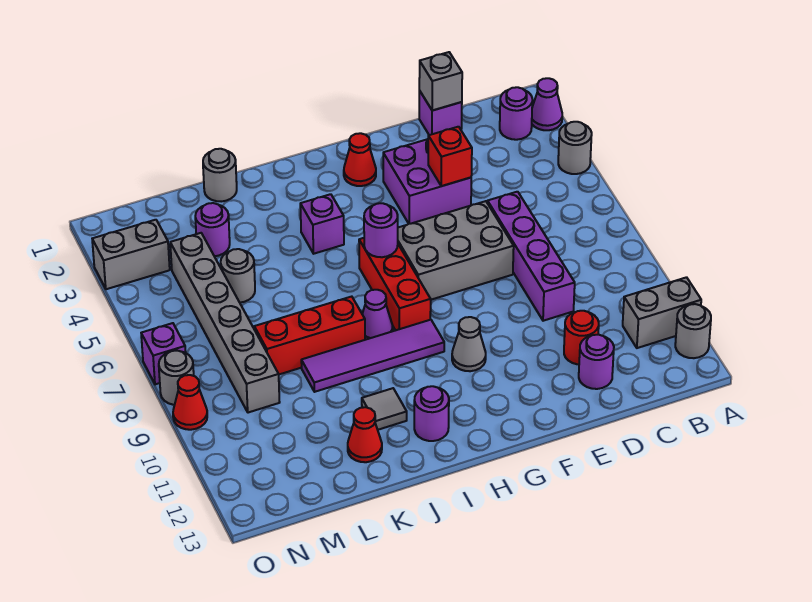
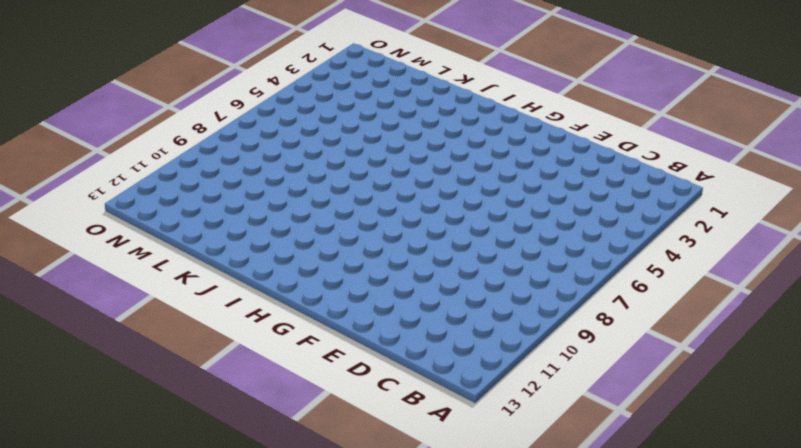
none -> purple 1x1 cone [532,78,562,130]
none -> grey 1x1 round brick [558,122,592,174]
none -> grey 1x2 brick [623,277,701,348]
none -> grey 1x1 round brick [675,304,711,358]

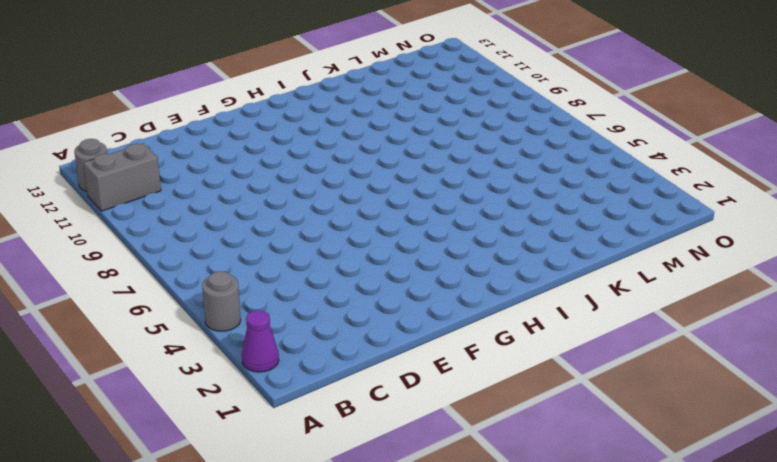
none -> purple 1x1 round brick [500,87,532,140]
none -> purple 1x1 brick [419,91,462,135]
none -> purple 1x4 brick [488,192,575,321]
none -> red 1x1 round brick [564,311,599,365]

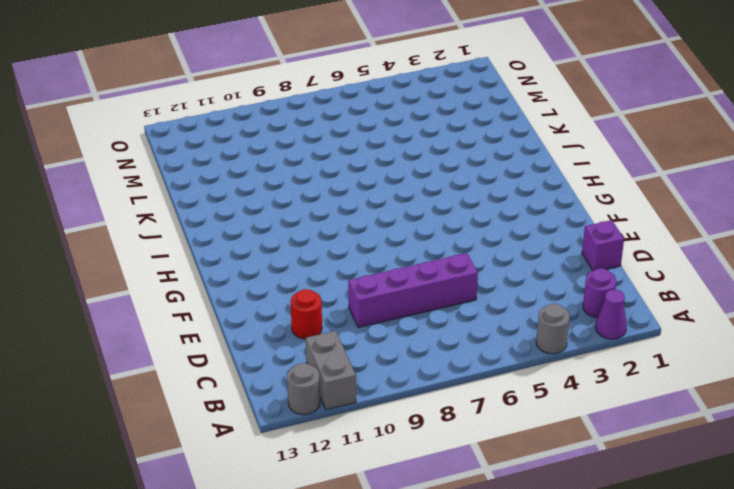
none -> purple 1x1 round brick [579,335,614,389]
none -> purple 2x2 brick [383,139,471,224]
none -> grey 2x3 brick [398,201,514,300]
none -> red 1x1 cone [344,133,376,186]

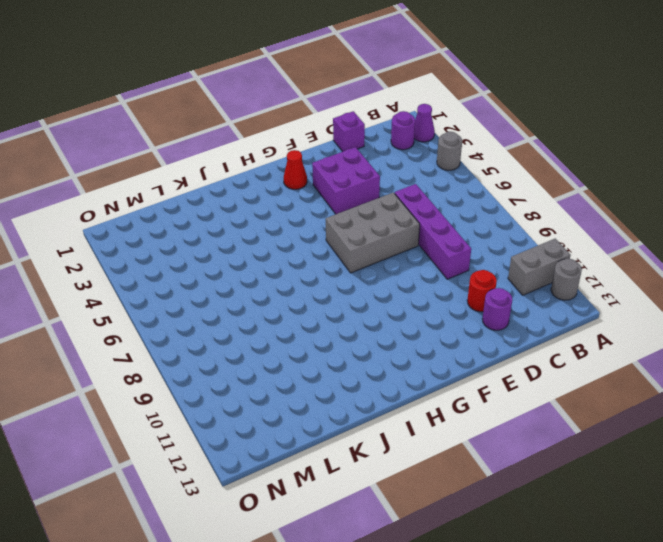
none -> grey 1x1 cone [452,317,486,371]
none -> red 1x3 brick [359,238,431,330]
none -> purple 1x4 tile [301,320,444,392]
none -> purple 1x1 brick [300,194,344,254]

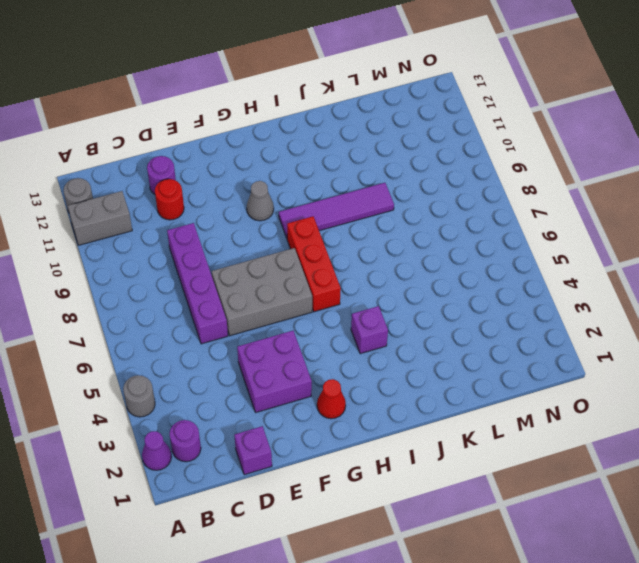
none -> purple 1x1 cone [362,290,393,340]
none -> purple 1x1 round brick [414,386,449,441]
none -> red 1x3 brick [254,297,365,374]
none -> grey 1x1 tile [362,388,407,430]

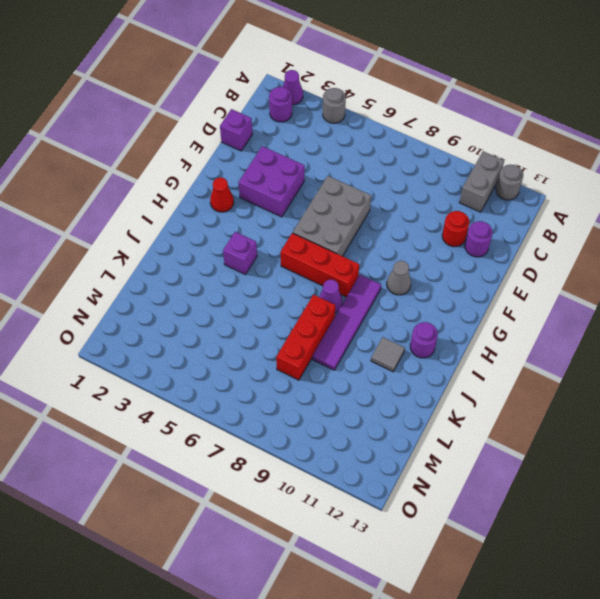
none -> purple 1x4 brick [488,192,575,321]
none -> grey 1x1 round brick [203,149,237,202]
none -> red 1x1 cone [348,407,382,462]
none -> purple 1x1 round brick [195,203,230,256]

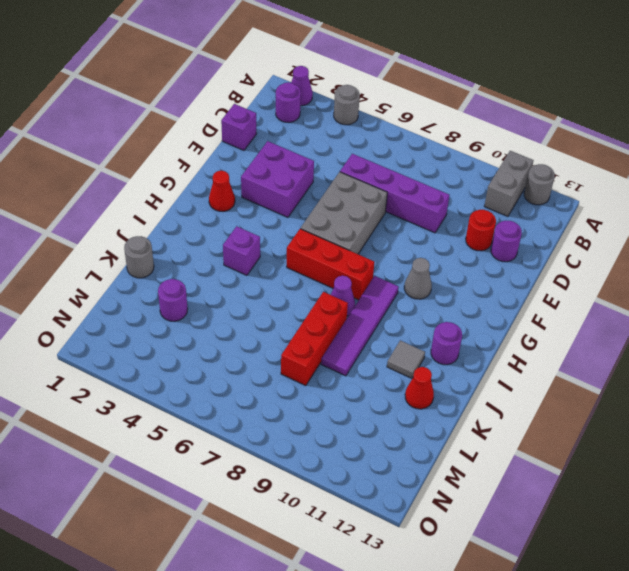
none -> grey 1x1 round brick [221,249,255,303]
none -> grey 1x6 brick [170,233,280,413]
none -> grey 1x2 brick [92,220,170,289]
none -> purple 1x1 brick [141,323,186,384]

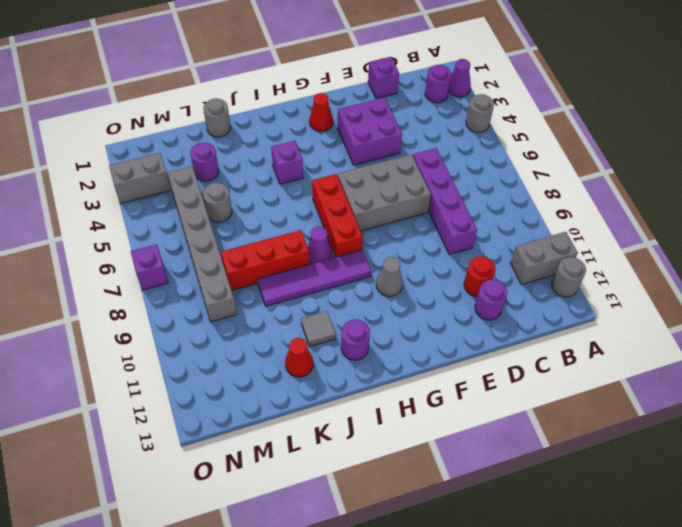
none -> grey 1x1 round brick [159,351,194,405]
none -> red 1x1 cone [173,375,207,430]
none -> grey 1x1 brick [419,52,462,111]
none -> red 1x1 brick [428,127,472,186]

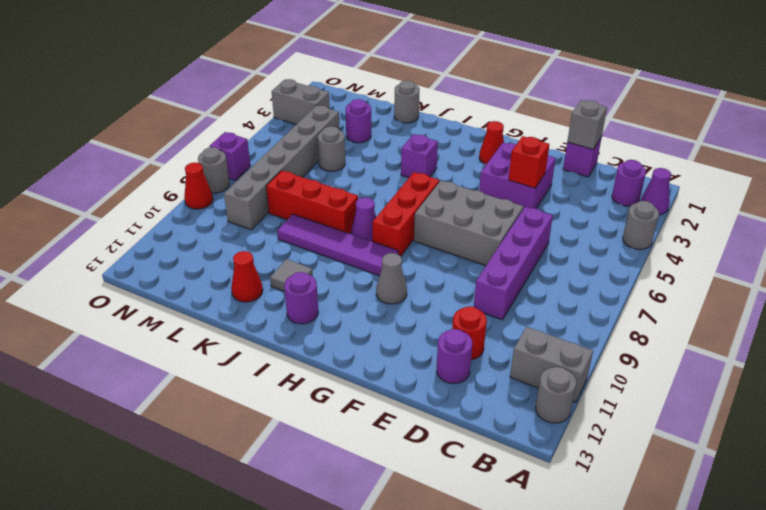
none -> purple 1x1 round brick [364,203,398,257]

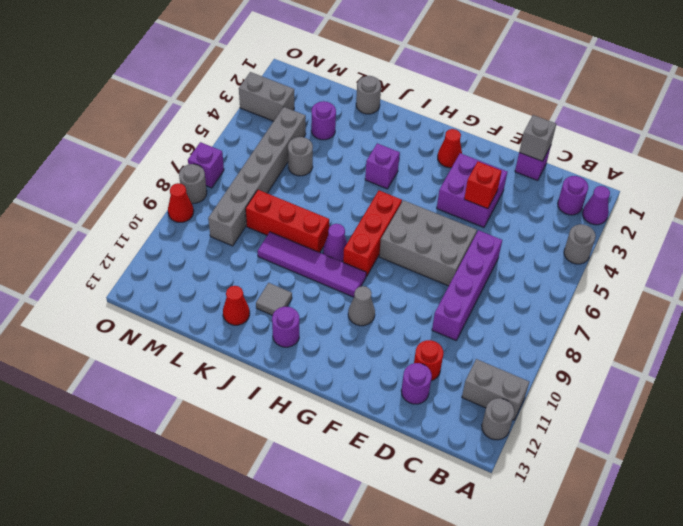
none -> purple 1x1 round brick [364,203,398,257]

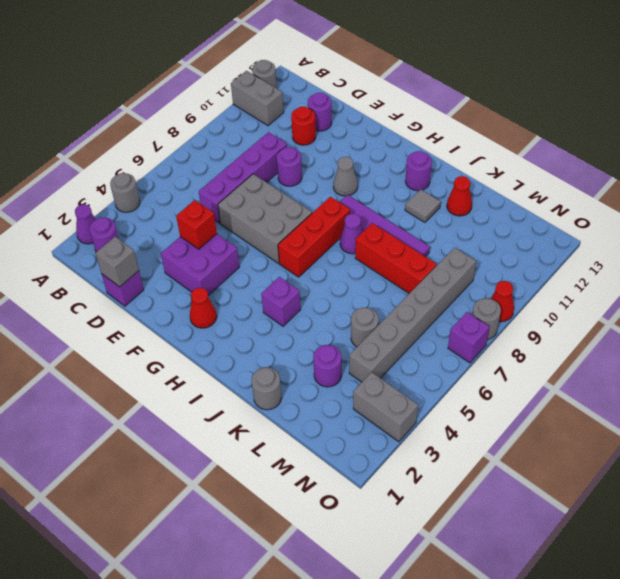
purple 1x1 round brick [277,147,302,186] -> purple 1x1 round brick moved to [364,203,398,257]

